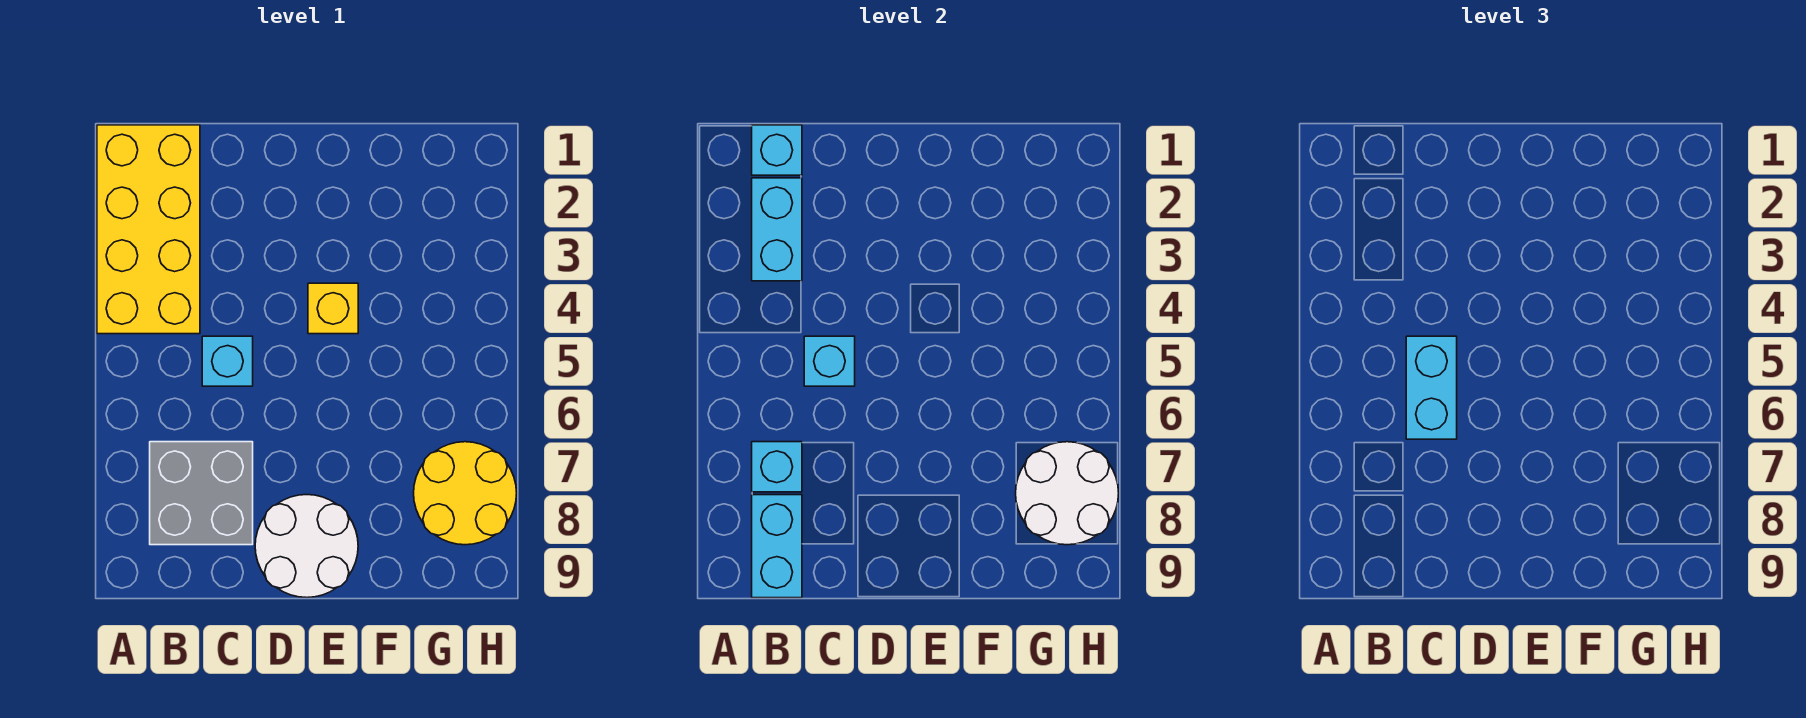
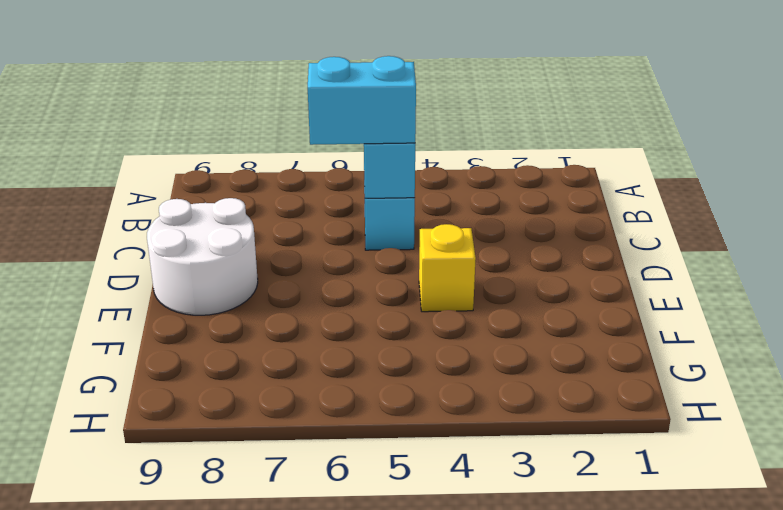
none -> yellow 2x4 brick [97,125,200,334]
none -> grey 2x2 brick [150,442,253,545]
none -> yellow 2x2 round brick [414,442,517,545]

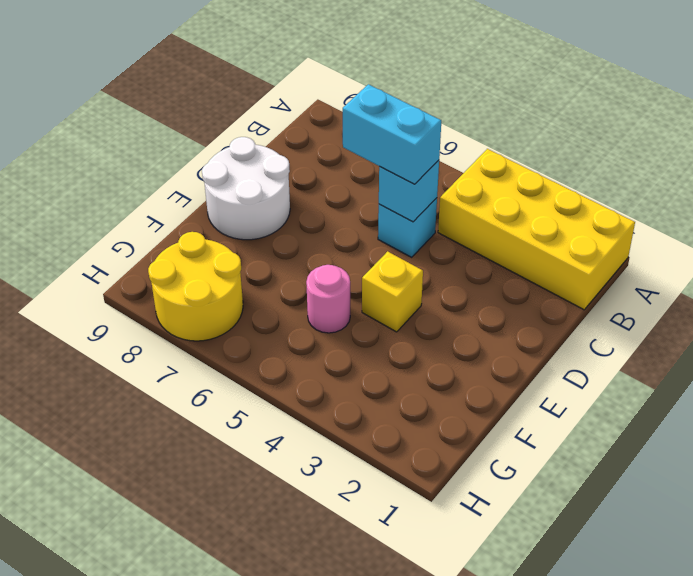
pink 1x1 round brick [306,265,350,333] -> none
none -> grey 2x2 brick [150,442,253,545]
none -> cyan 1x1 brick [752,125,802,175]
none -> cyan 1x2 brick [752,178,802,281]

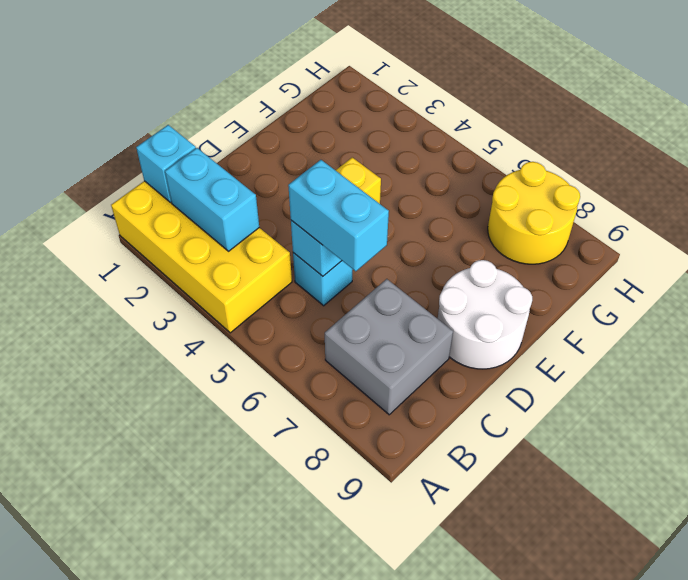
none -> cyan 1x1 brick [752,442,802,492]
none -> cyan 1x2 brick [752,495,802,598]
none -> white 2x2 round brick [1016,442,1119,545]

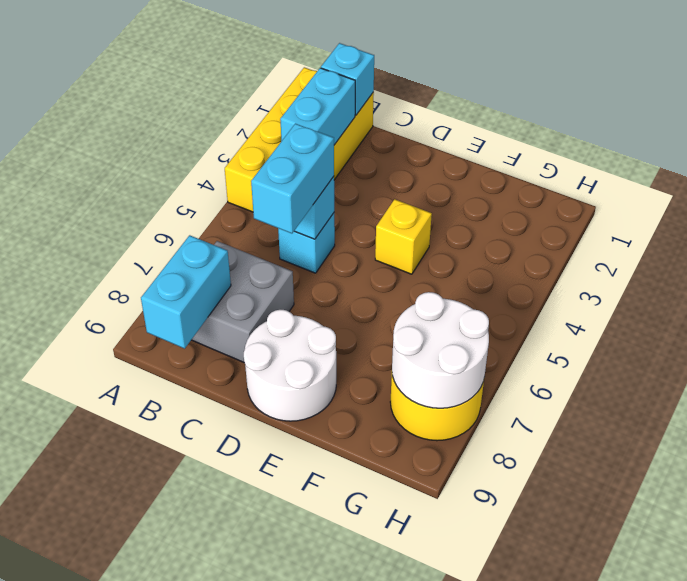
none -> cyan 1x1 brick [752,442,802,492]

